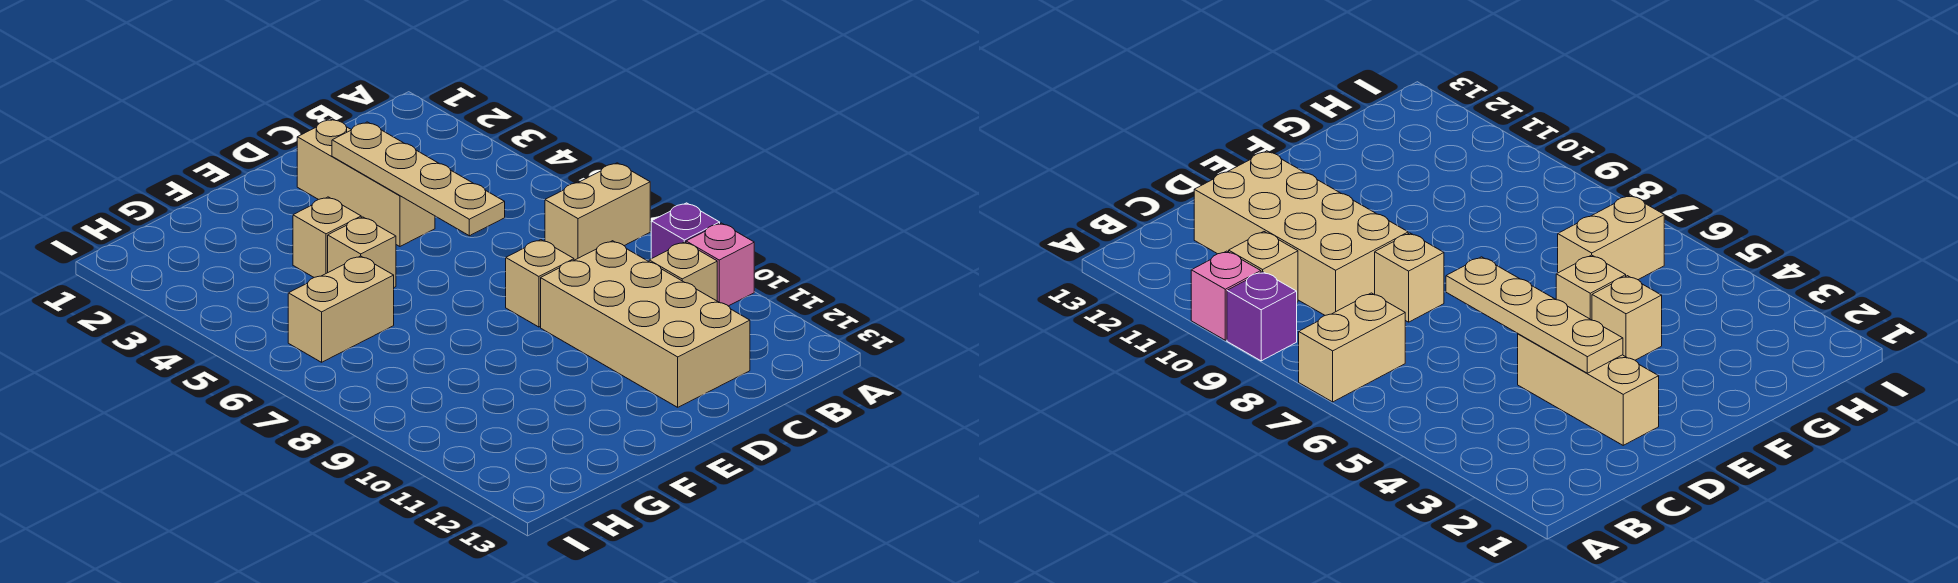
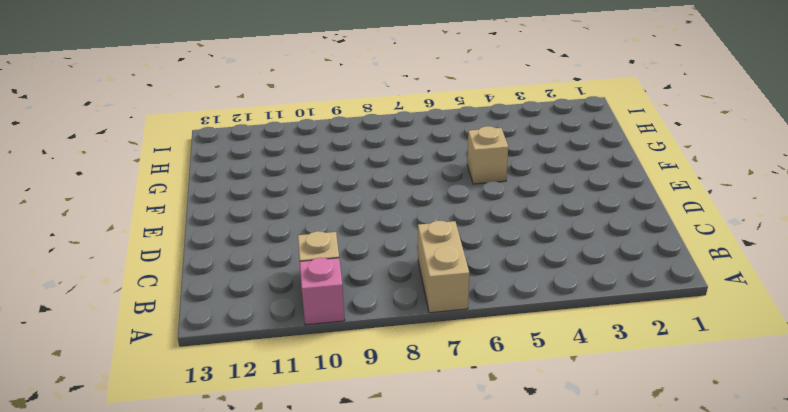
none -> purple 1x1 brick [651,203,720,259]
none -> tan 2x4 brick [541,241,750,407]

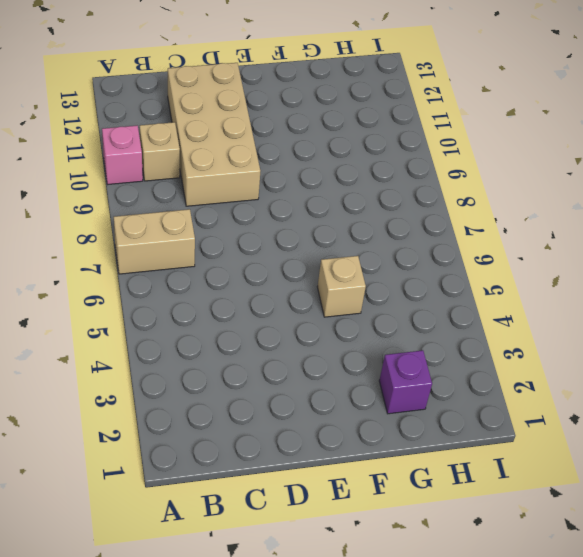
purple 1x1 brick [379,350,432,414] -> purple 1x1 brick moved to [651,203,720,259]
none -> tan 1x3 brick [297,119,435,246]
none -> tan 1x1 brick [506,240,574,327]

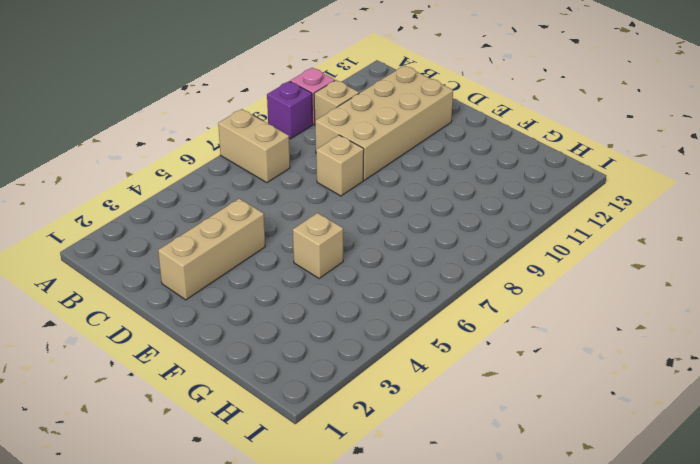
none -> tan 1x1 brick [293,197,361,277]
none -> tan 1x2 brick [288,256,394,362]

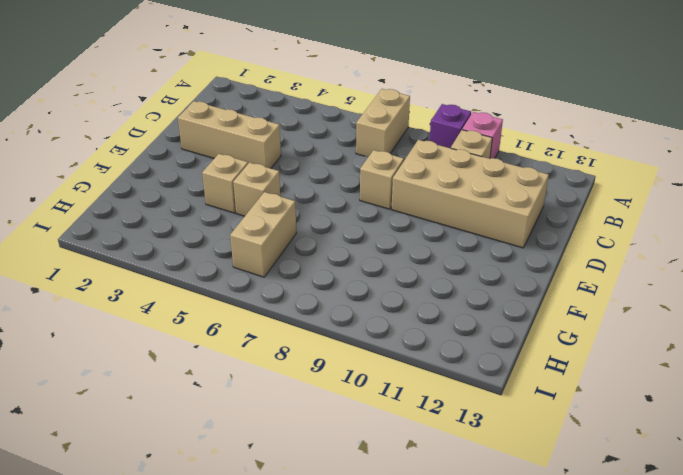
none -> tan 1x4 plate [332,122,505,236]

